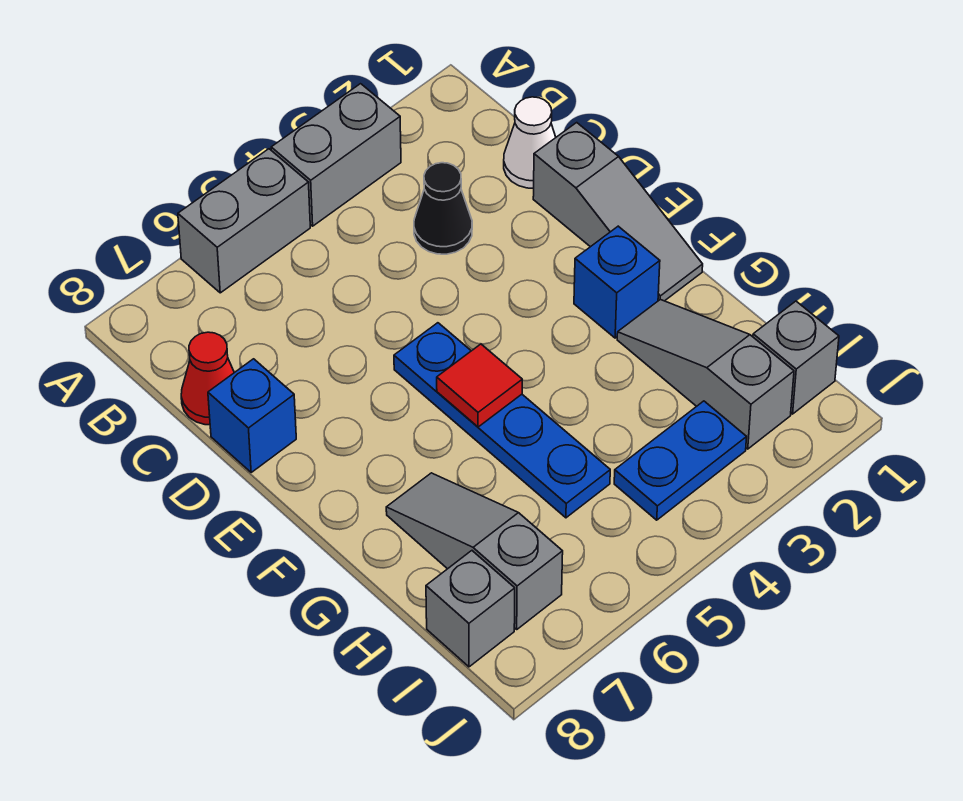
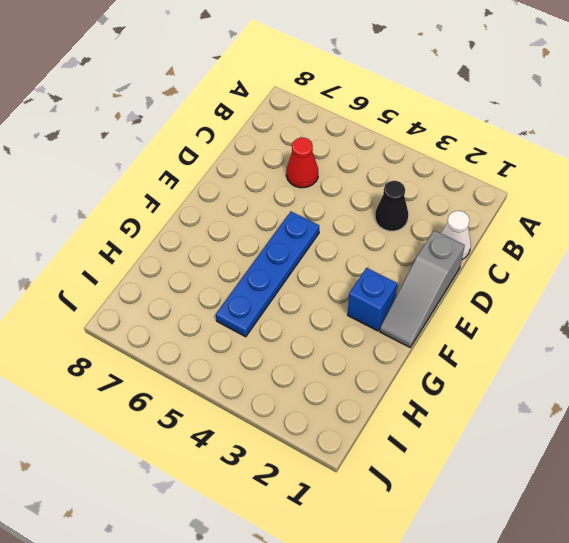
red 1x1 cone [286,137,318,188] -> red 1x1 cone moved to [181,332,234,425]
none -> grey 1x2 brick [271,84,401,226]
none -> grey 1x2 brick [178,149,310,293]
none -> blue 1x1 brick [208,359,296,472]

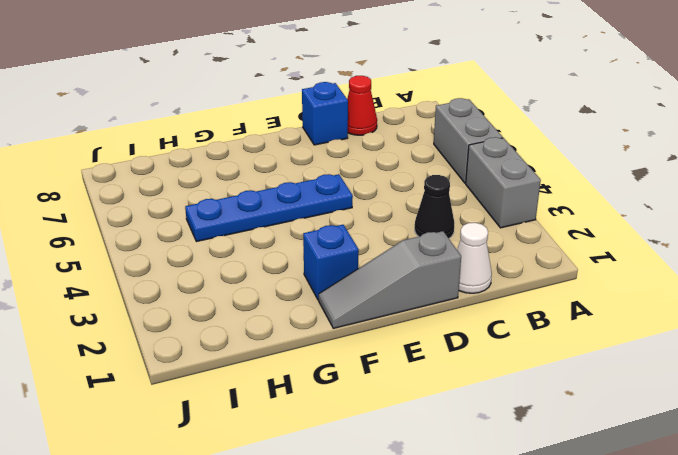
none -> grey 1x3 slope [617,299,794,449]
none -> grey 1x3 slope [386,473,563,629]
none -> grey 1x1 brick [753,301,839,414]

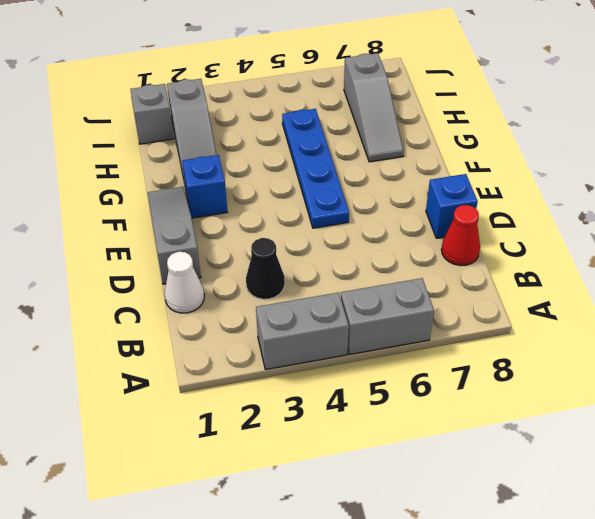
none -> blue 1x2 plate [614,401,747,520]
none -> grey 1x1 brick [426,551,515,667]
none -> red 1x1 tile [437,344,522,427]

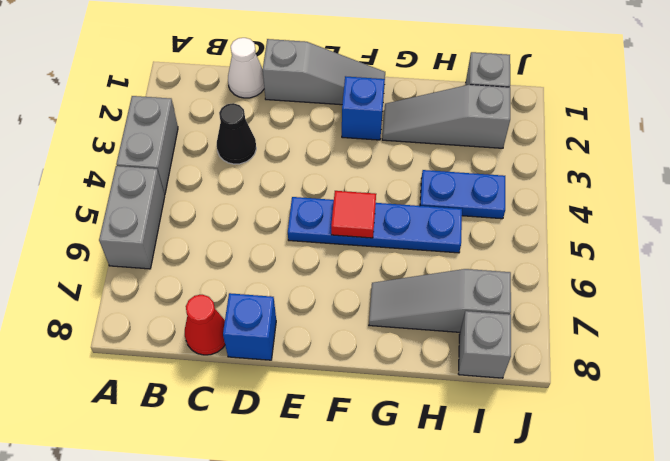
blue 1x2 plate [420,170,505,219] -> blue 1x2 plate turned to [614,401,747,520]

